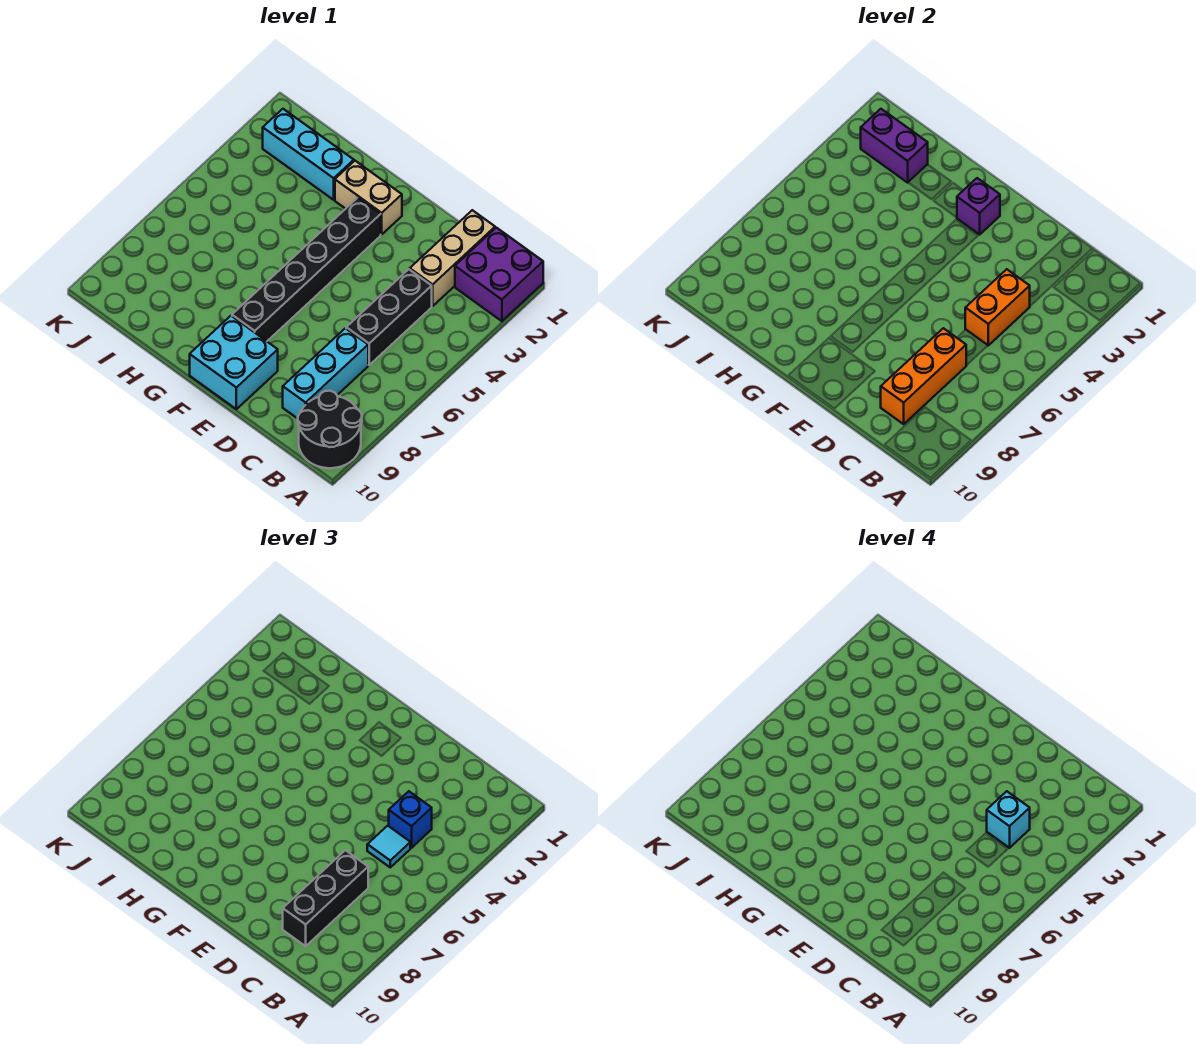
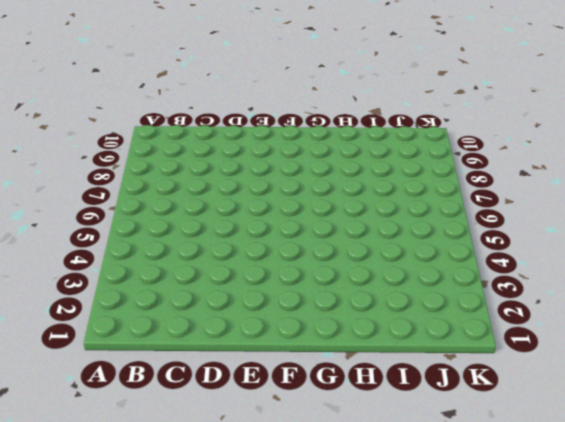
none -> purple 2x2 brick [455,228,543,321]
none -> black 2x2 round brick [298,391,362,468]
none -> tan 1x3 brick [410,210,495,306]

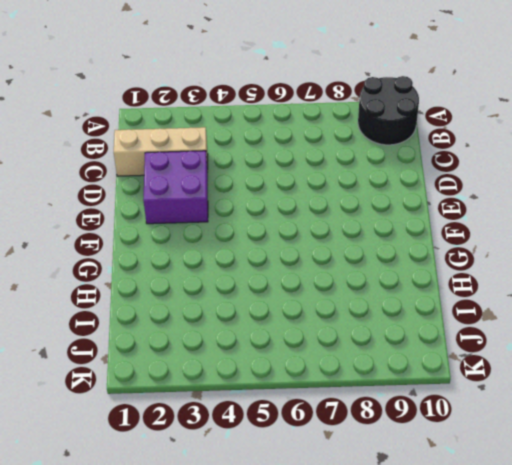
purple 2x2 brick [143,151,208,224] -> purple 2x2 brick moved to [455,228,543,321]
none -> black 1x3 brick [346,269,432,365]
none -> cyan 1x3 brick [283,328,368,419]
none -> cyan 2x2 brick [190,316,278,409]

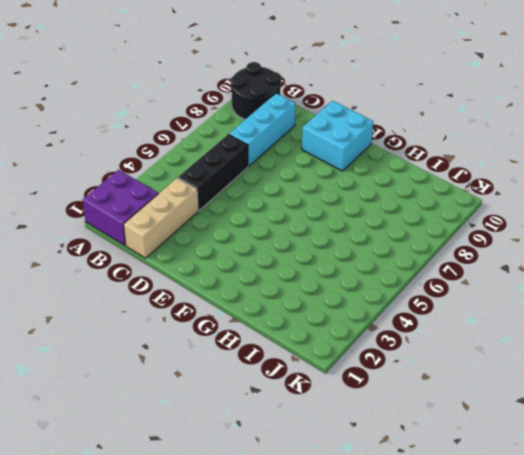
none -> tan 1x2 brick [335,161,402,234]
none -> black 1x6 brick [232,198,381,341]
none -> cyan 1x3 brick [263,109,354,200]

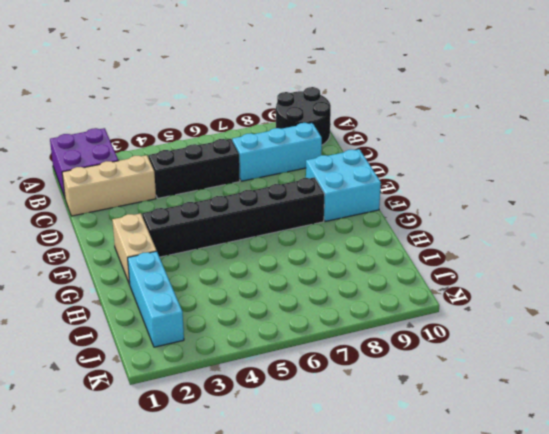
none -> orange 1x2 brick [965,269,1030,345]
none -> orange 1x3 brick [881,328,966,424]
none -> purple 1x1 brick [957,178,1000,234]

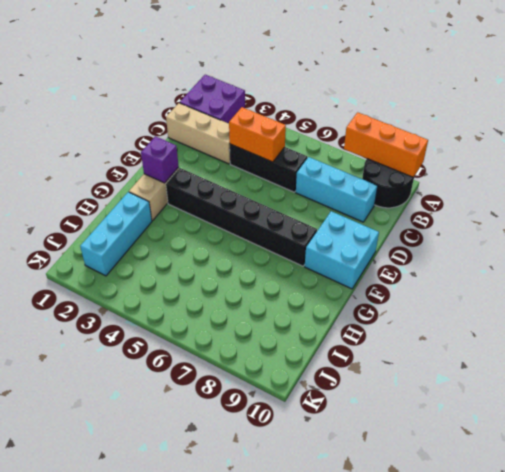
orange 1x3 brick [344,112,428,177] -> orange 1x3 brick moved to [881,328,966,424]
none -> purple 1x2 brick [861,109,928,183]
none -> blue 1x1 brick [389,791,432,848]
none -> cyan 1x1 tile [367,826,410,867]

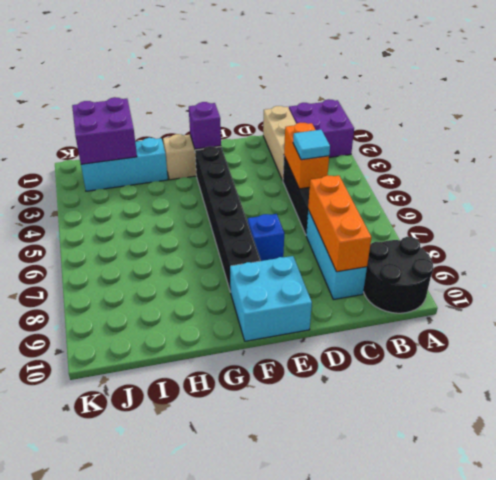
blue 1x1 brick [248,214,284,261] -> blue 1x1 brick moved to [389,791,432,848]
purple 2x2 brick [72,97,137,164] -> purple 1x2 brick [861,109,928,183]
none -> black 1x3 brick [283,850,368,946]
none -> cyan 1x1 brick [987,791,1030,848]

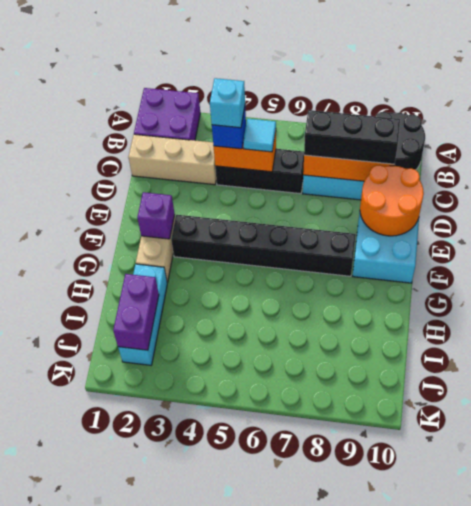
orange 2x2 round brick [360,165,424,236] -> none

